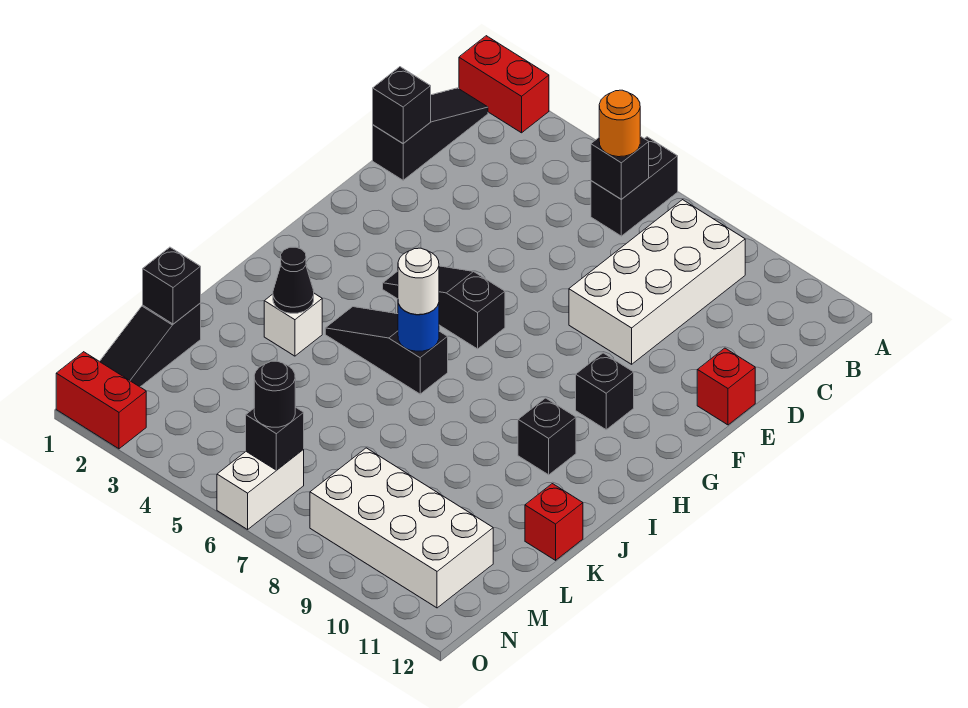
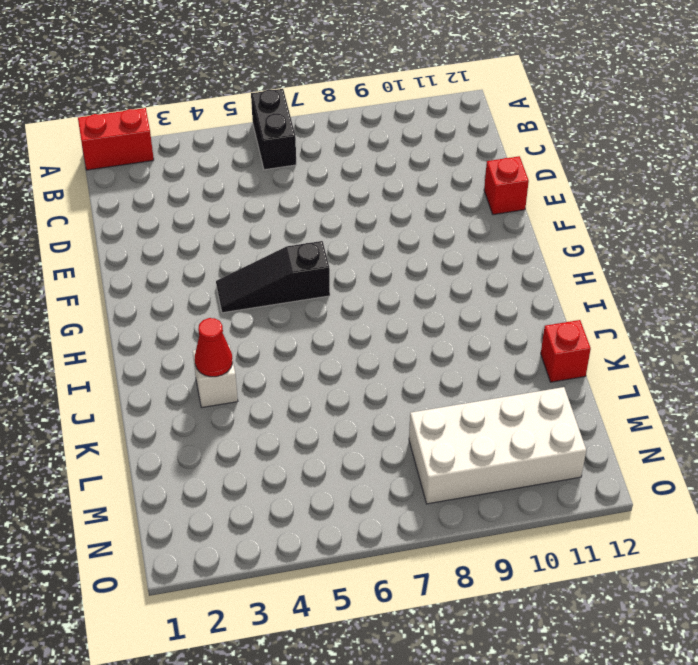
red 1x1 cone [195,318,232,377] -> black 1x1 cone [273,247,314,313]
none -> black 1x3 slope [373,88,488,180]
none -> white 2x4 brick [569,200,745,364]
none -> black 1x1 brick [576,353,634,430]

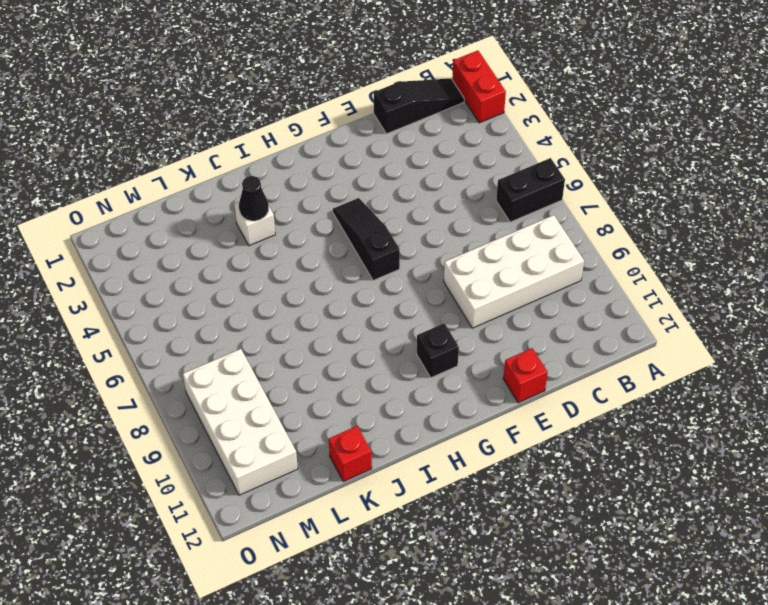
none -> black 1x3 slope [325,307,448,394]
none -> black 1x1 brick [518,398,576,475]
none -> black 1x3 slope [100,303,201,387]

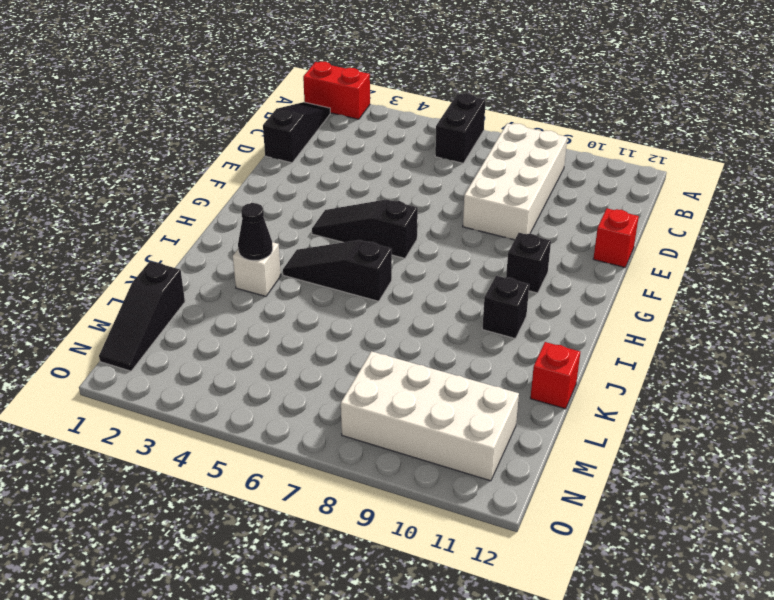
none -> white 1x2 brick [217,449,304,529]
none -> red 1x2 brick [56,352,146,449]
none -> black 1x1 brick [591,136,649,199]

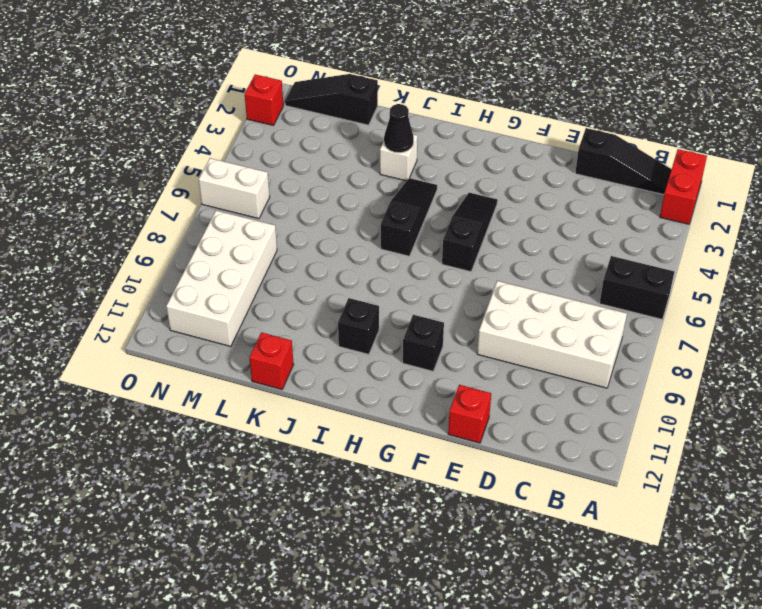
red 1x1 brick [245,74,283,125] -> red 1x2 brick [56,352,146,449]
none -> black 1x1 brick [591,136,649,199]
none -> black 1x1 brick [373,67,431,143]
none -> blue 1x1 round brick [398,303,439,351]

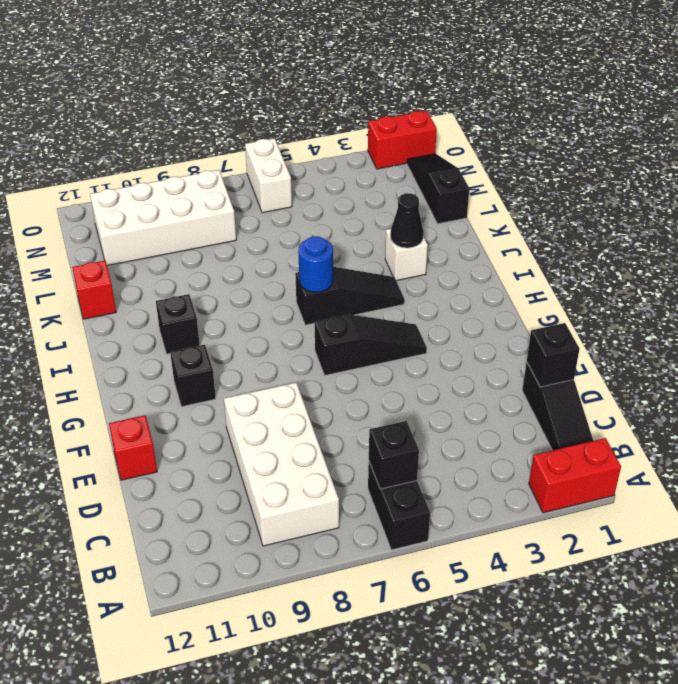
none -> black 1x1 brick [143,247,201,324]
none -> black 1x1 brick [246,407,304,470]
none -> orange 1x1 round brick [599,90,640,157]

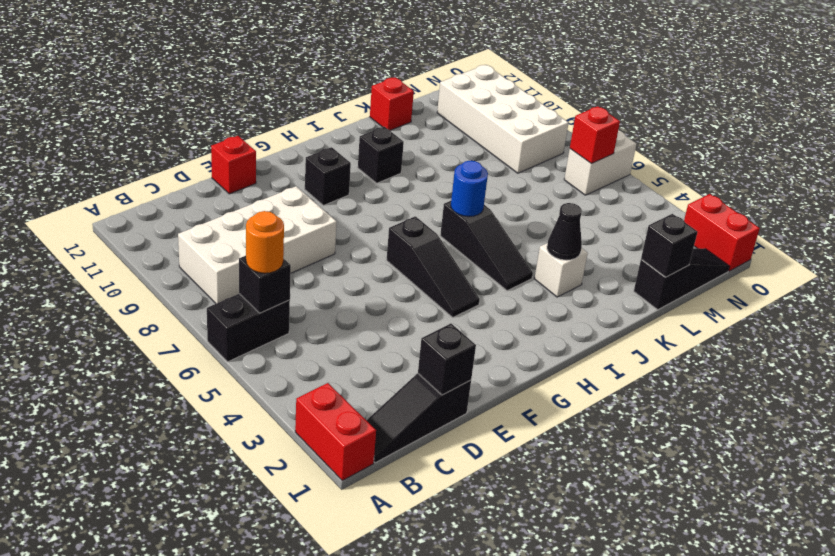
red 1x1 brick [570,106,620,164] -> black 1x1 brick [246,407,304,470]
none -> white 1x1 round brick [398,248,439,315]
none -> black 1x1 round brick [254,361,295,427]

